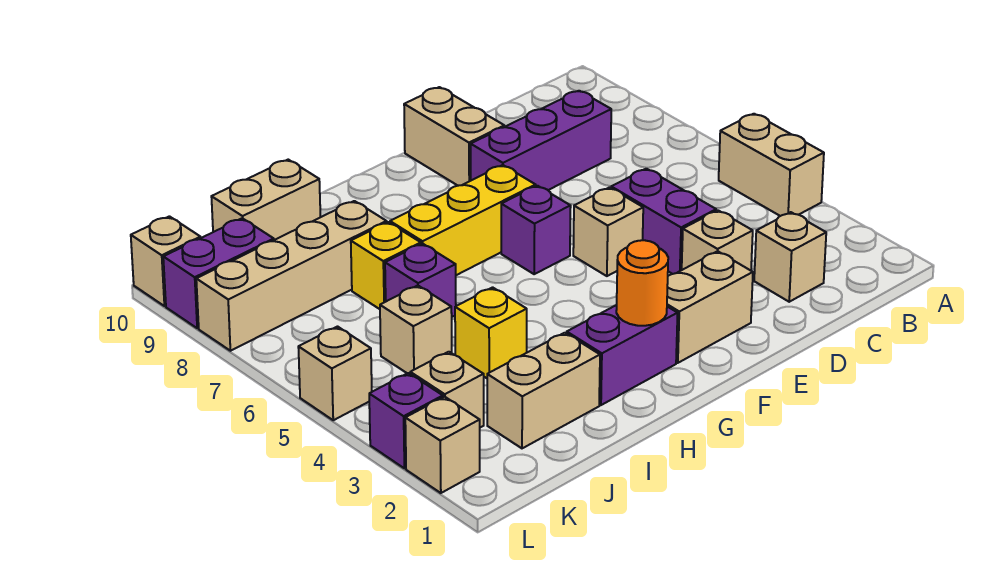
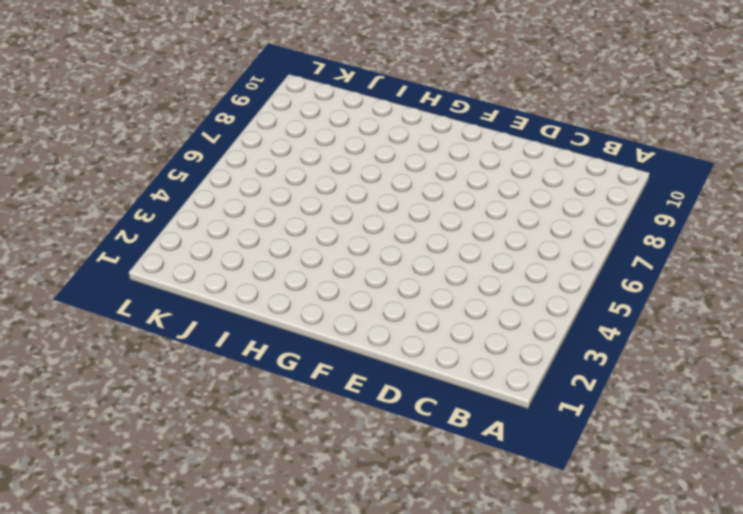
none -> tan 1x2 brick [719,114,824,216]
none -> tan 1x1 brick [754,212,826,302]
none -> purple 1x3 brick [471,91,611,190]

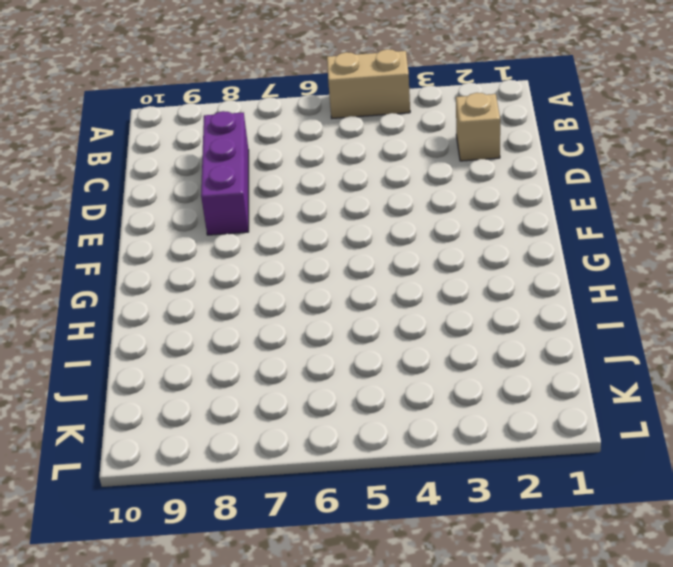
none -> tan 1x1 brick [682,210,753,271]
none -> purple 1x2 brick [611,169,716,274]
none -> tan 1x2 brick [667,251,753,363]

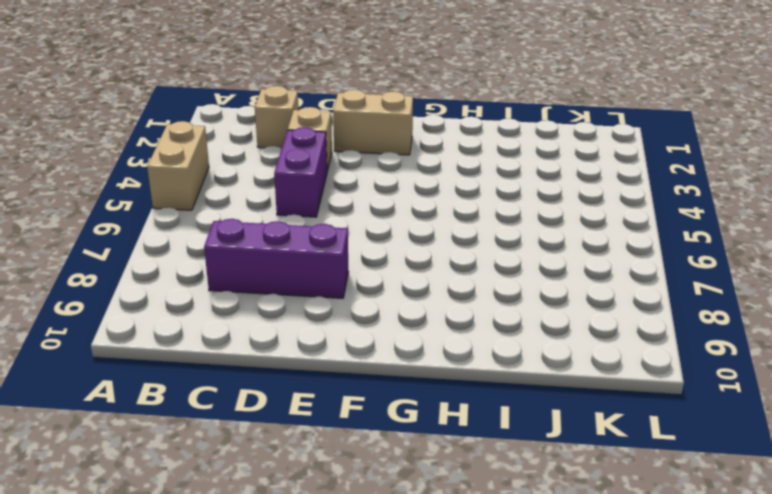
none -> tan 1x1 brick [573,188,643,276]
none -> tan 1x2 brick [404,87,504,186]
none -> purple 1x1 brick [501,186,571,274]

